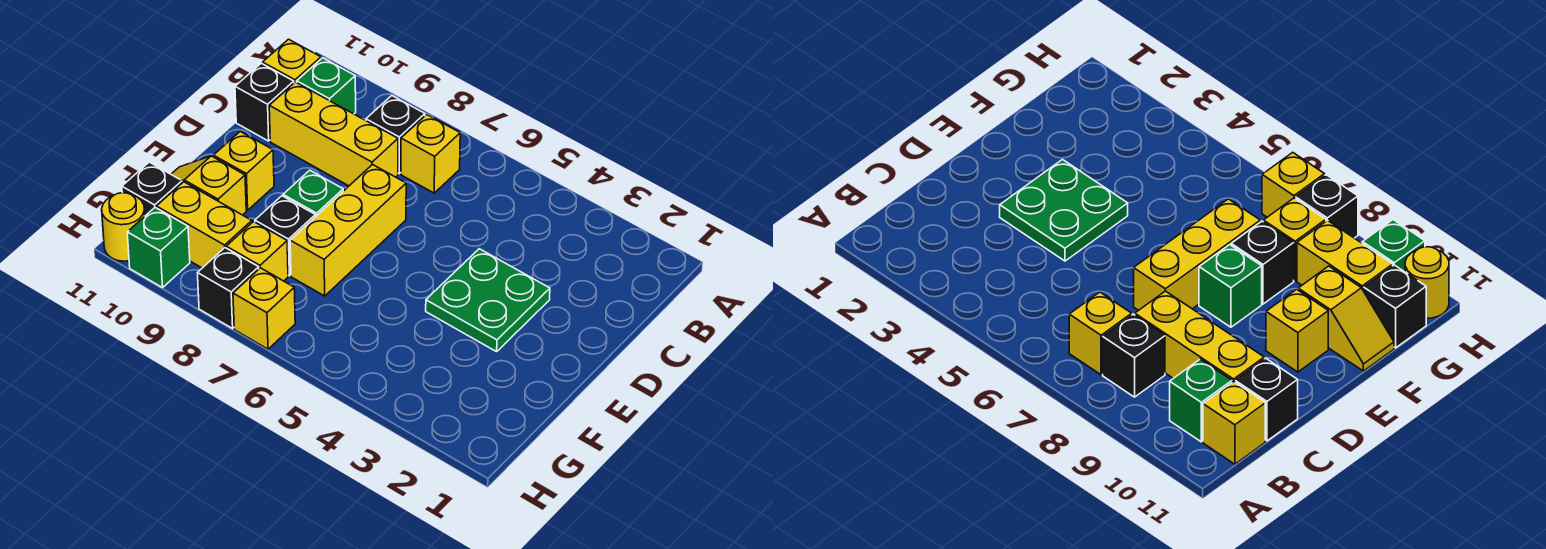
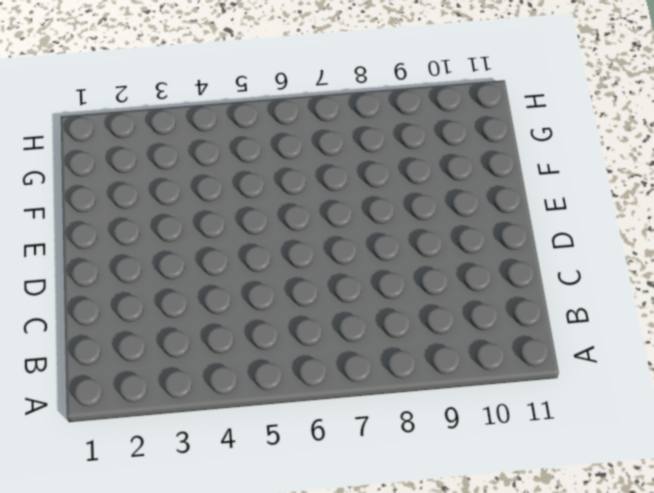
none -> yellow 1x1 brick [401,115,460,193]
none -> black 1x1 brick [366,96,425,174]
none -> green 1x1 brick [297,58,356,114]

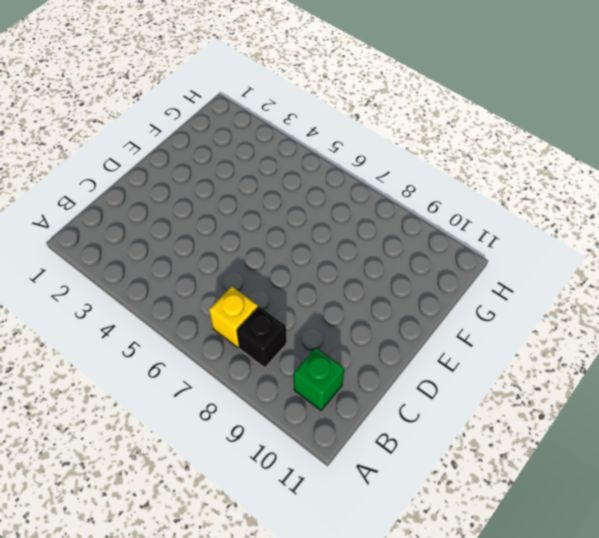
none -> yellow 1x1 brick [263,39,321,83]
none -> yellow 1x3 brick [269,82,398,186]
none -> black 1x1 brick [235,63,294,141]

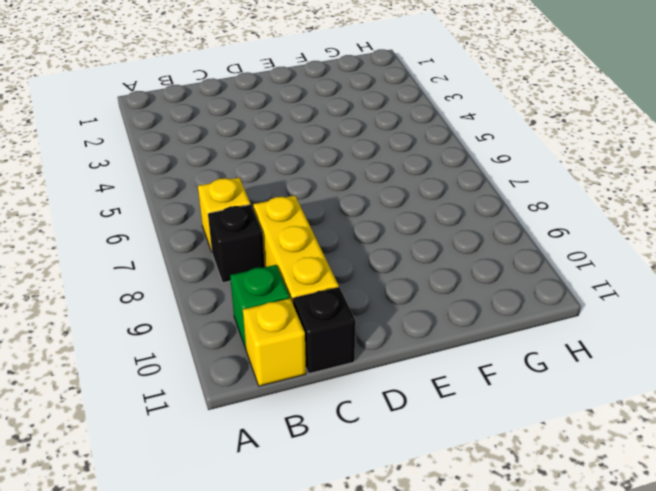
none -> green 2x2 plate [426,249,550,352]
none -> yellow 1x3 brick [290,165,406,296]
none -> green 1x1 brick [283,170,343,217]

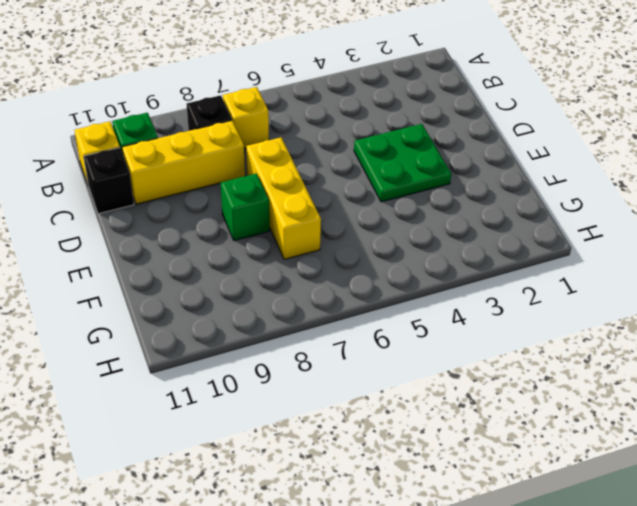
none -> yellow 1x1 brick [213,131,274,210]
none -> black 1x1 brick [255,196,315,276]
none -> yellow 1x2 slope [171,156,246,215]

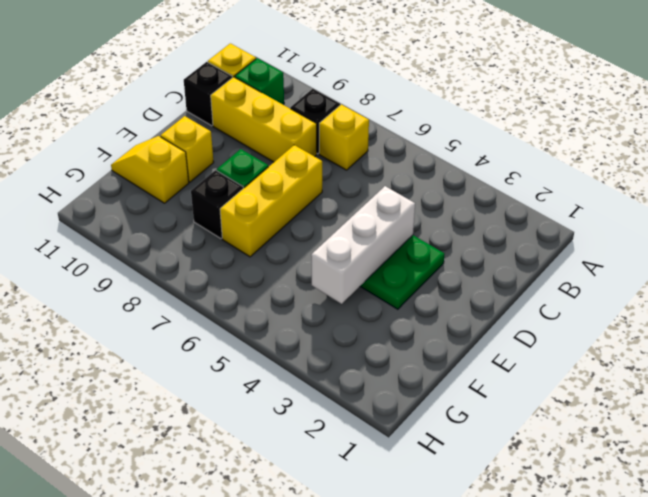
white 1x3 brick [311,186,415,304] -> none
none -> yellow 1x1 brick [226,222,288,281]
none -> yellow 1x2 brick [156,182,252,268]
none -> black 1x1 brick [122,162,182,216]

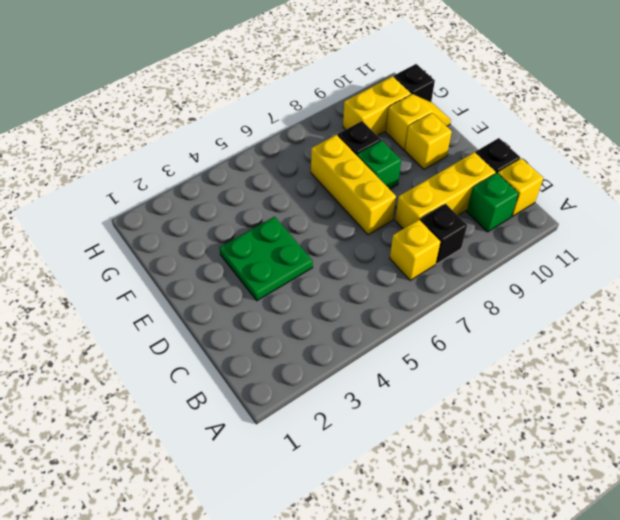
none -> yellow 1x1 brick [226,222,288,281]
none -> yellow 1x1 brick [233,268,295,349]
none -> black 1x1 brick [198,248,259,328]

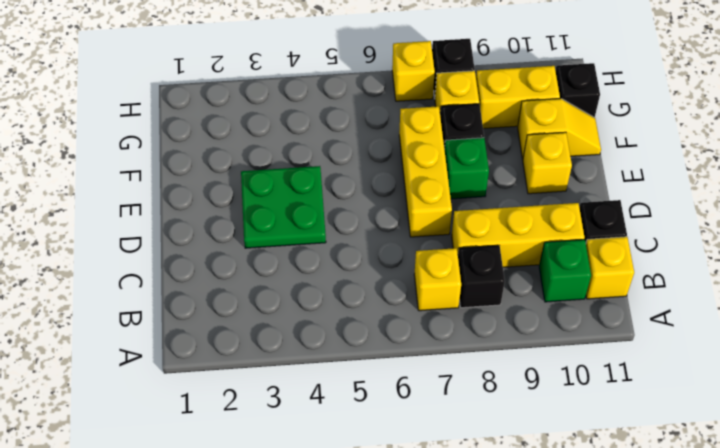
none -> green 1x1 brick [127,208,190,288]
none -> yellow 1x1 round brick [102,193,145,261]

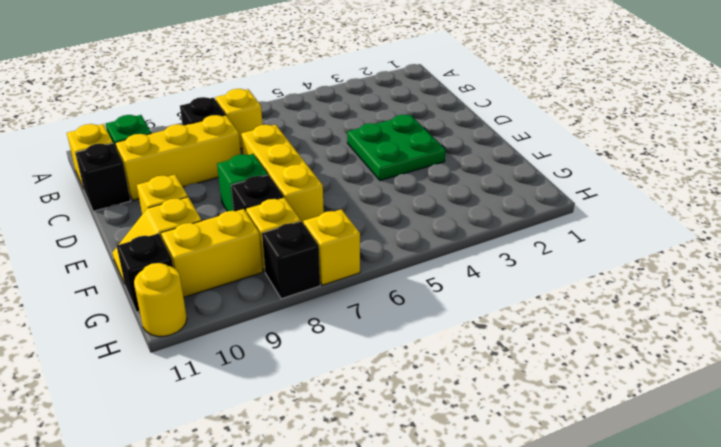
none -> green 1x1 brick [127,208,190,288]

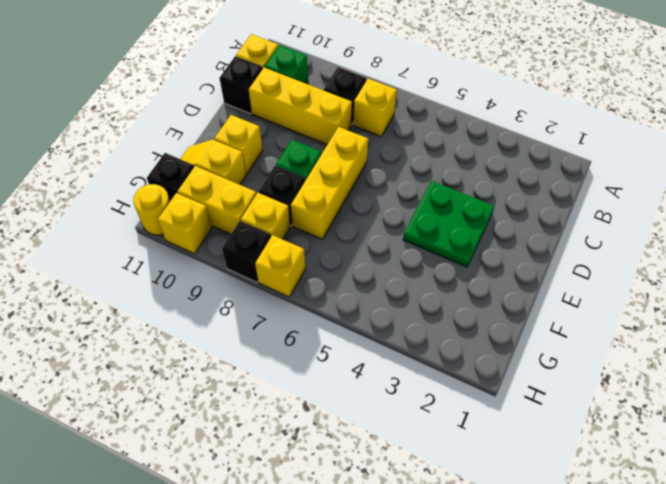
yellow 1x1 brick [158,193,212,254] -> green 1x1 brick [127,208,190,288]

